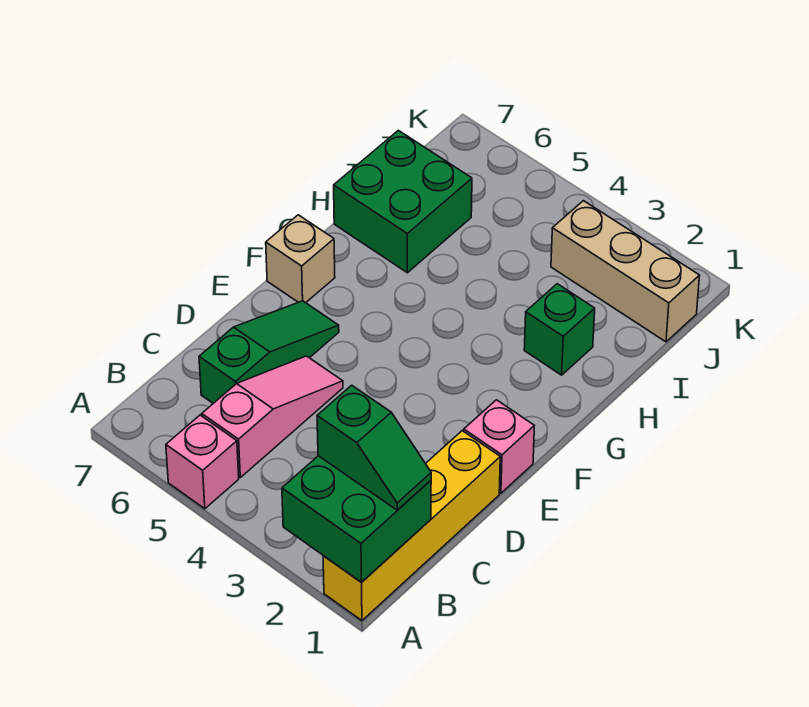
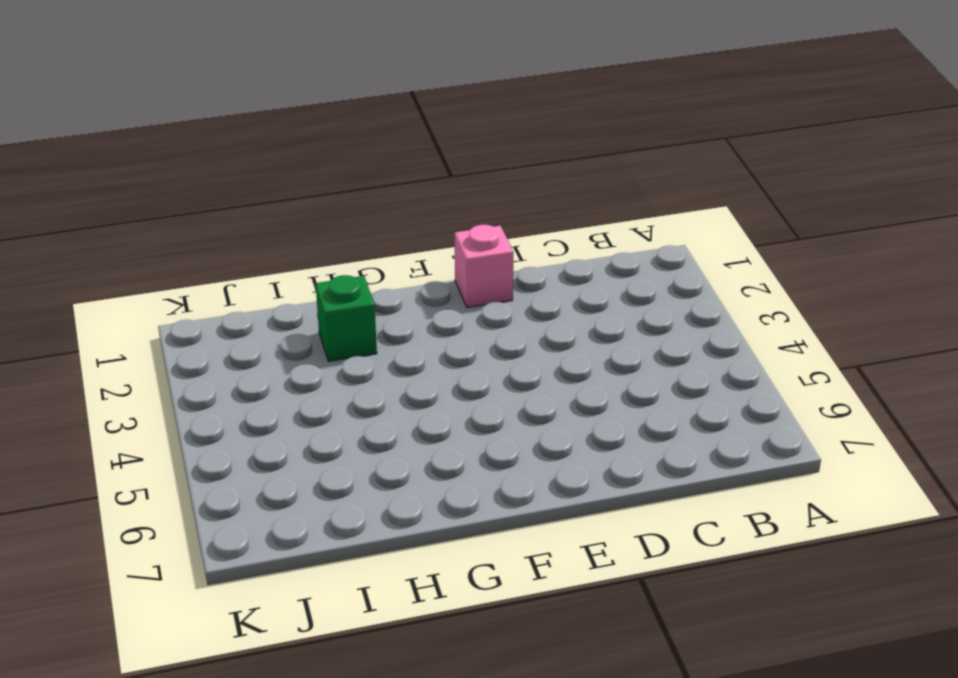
none -> yellow 1x4 brick [323,431,500,621]
none -> pink 1x1 brick [166,415,239,509]

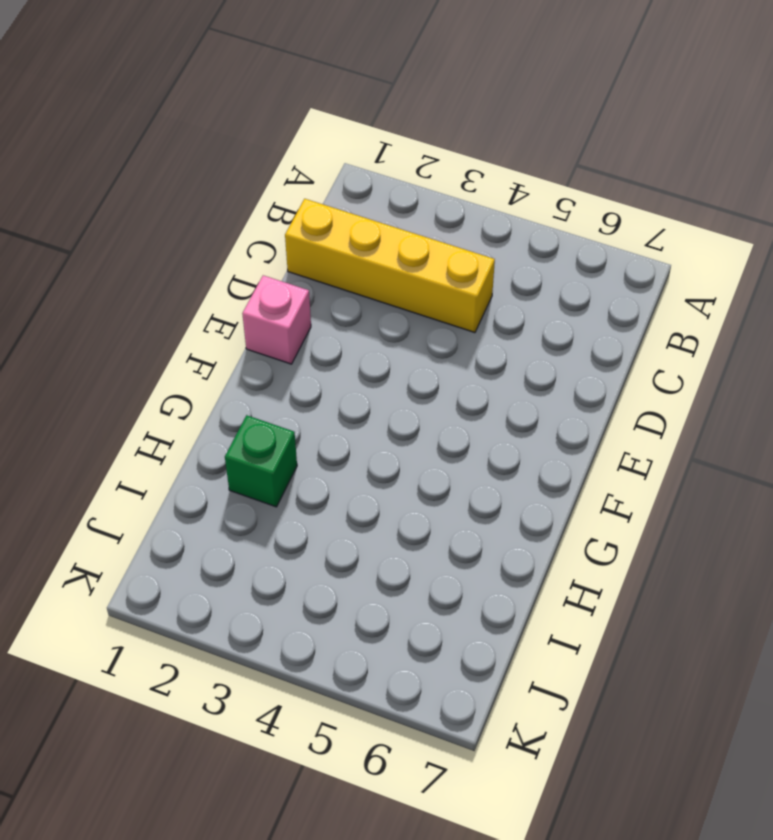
yellow 1x4 brick [285,199,495,333] -> yellow 1x4 brick turned to [323,431,500,621]
none -> pink 1x1 brick [166,415,239,509]
none -> pink 1x3 slope [202,356,343,477]

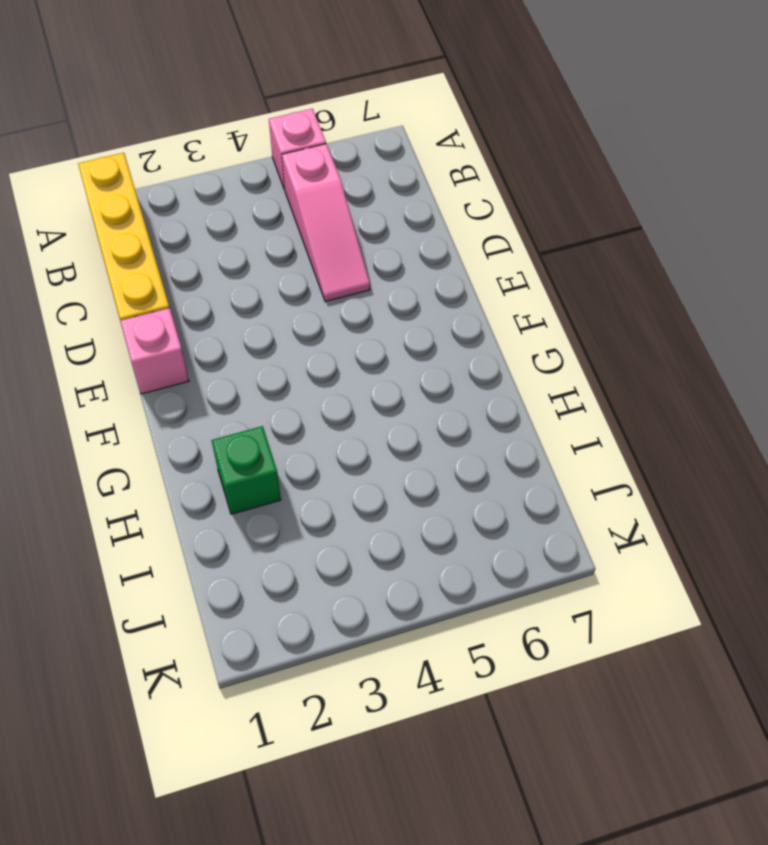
none -> green 1x3 slope [199,301,339,403]
none -> tan 1x1 brick [266,215,335,303]

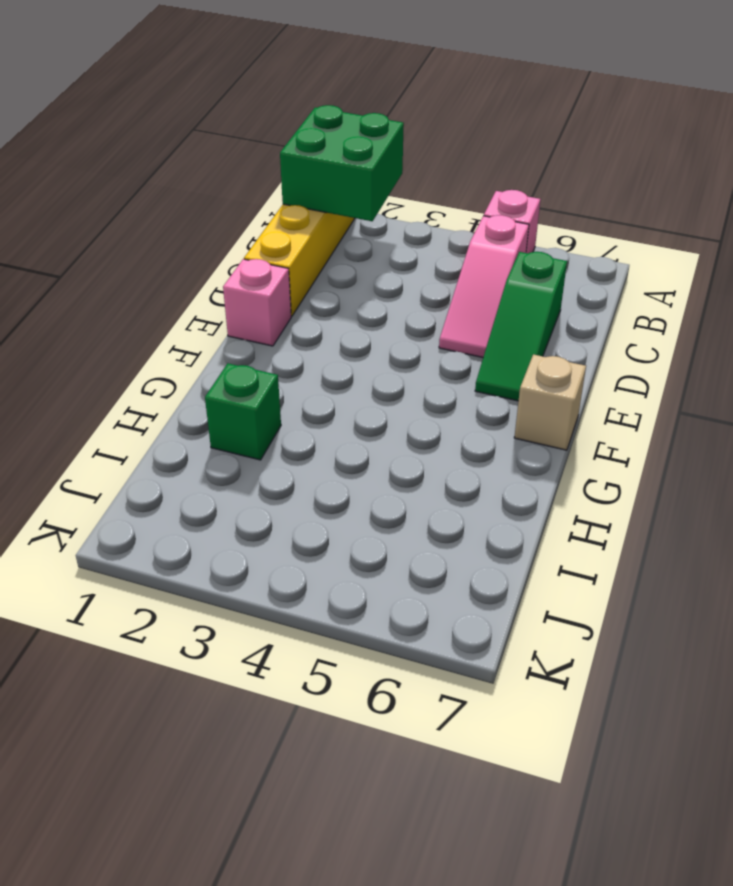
none -> green 2x2 brick [334,130,472,273]
none -> tan 1x3 brick [551,201,700,342]

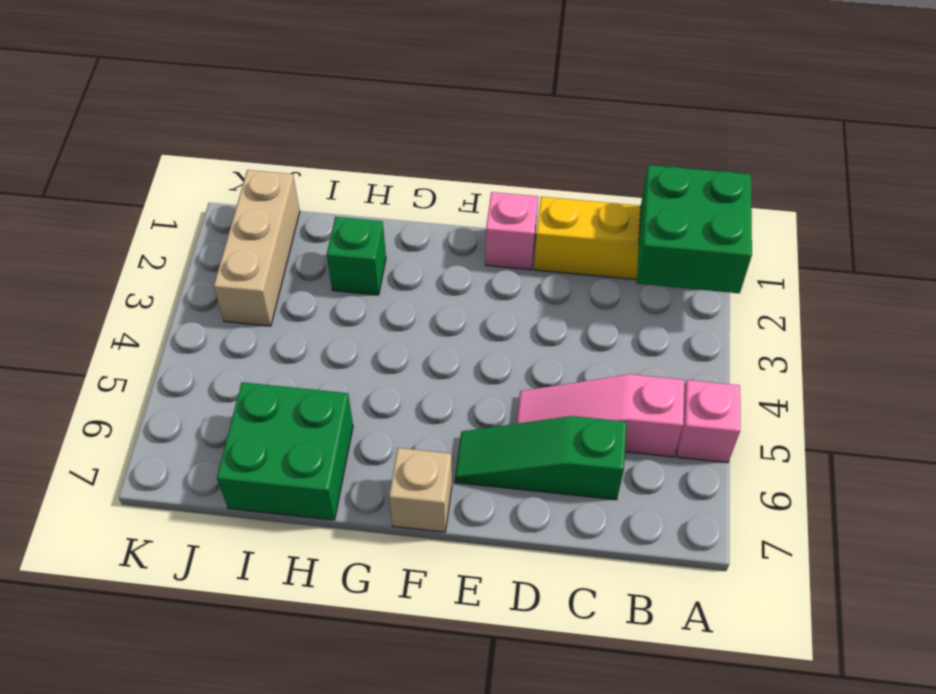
none -> green 1x2 slope [317,385,431,510]

